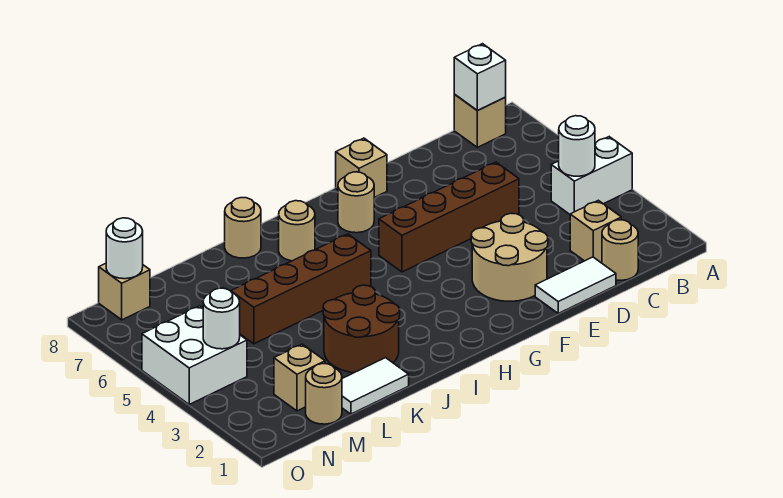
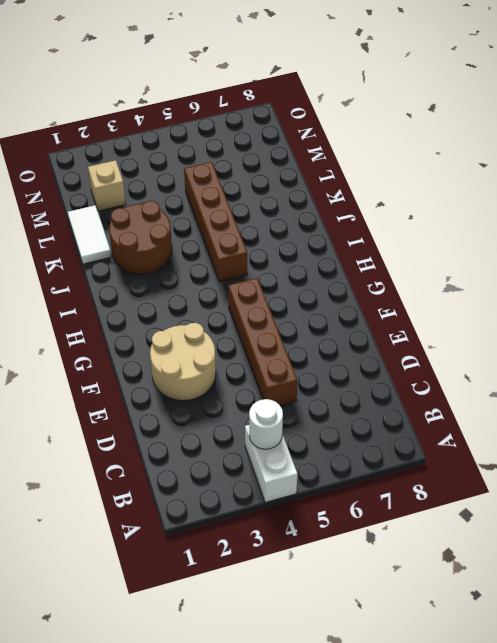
none -> tan 1x1 brick [454,95,506,147]
none -> tan 1x1 round brick [602,220,638,280]
none -> tan 1x1 brick [570,200,621,263]

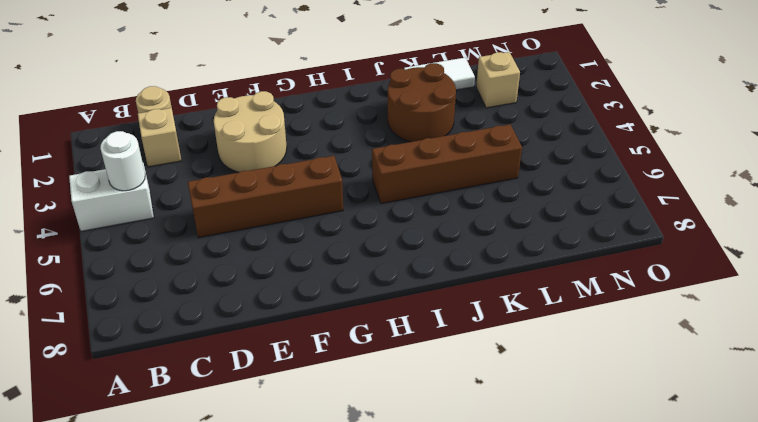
none -> tan 1x1 brick [454,95,506,147]
none -> white 1x2 tile [535,257,616,313]
none -> tan 1x1 brick [336,138,387,198]

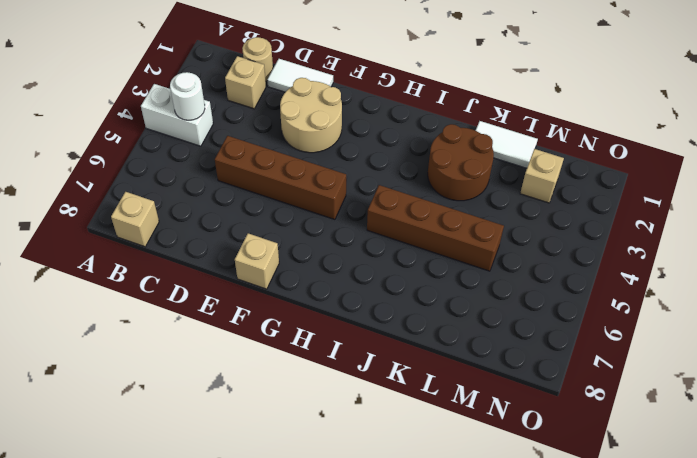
none -> tan 1x1 round brick [338,172,374,233]
none -> tan 1x1 round brick [279,201,315,261]
none -> tan 1x1 round brick [225,198,261,258]

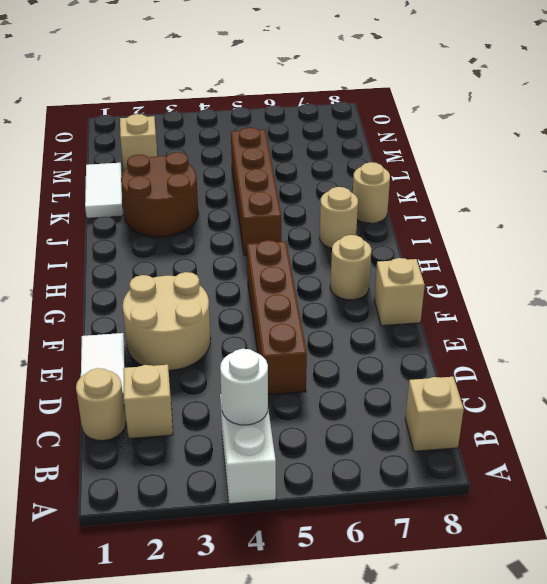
none -> tan 1x1 round brick [306,364,342,424]
none -> white 2x2 brick [142,306,247,404]
none -> tan 1x1 brick [99,263,150,320]

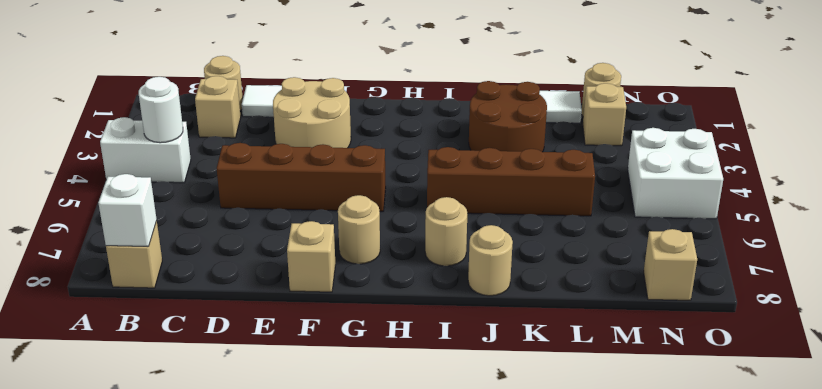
none -> white 1x1 round brick [203,288,240,349]
none -> white 1x1 round brick [106,218,143,279]

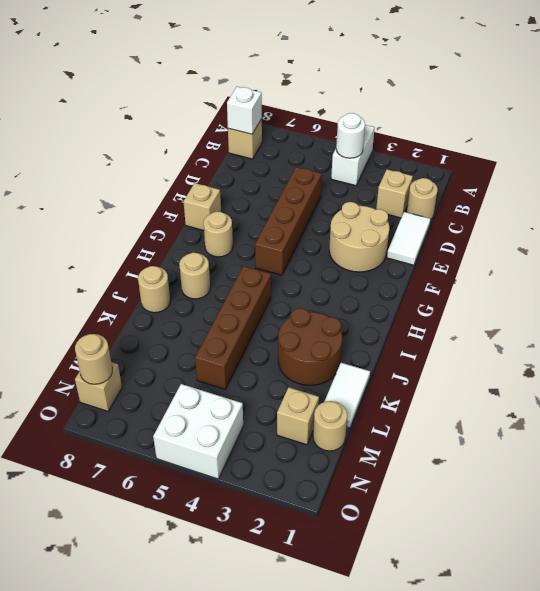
tan 1x1 round brick [75,334,112,384] -> white 1x1 round brick [106,218,143,279]
none -> white 1x1 round brick [203,288,240,349]

